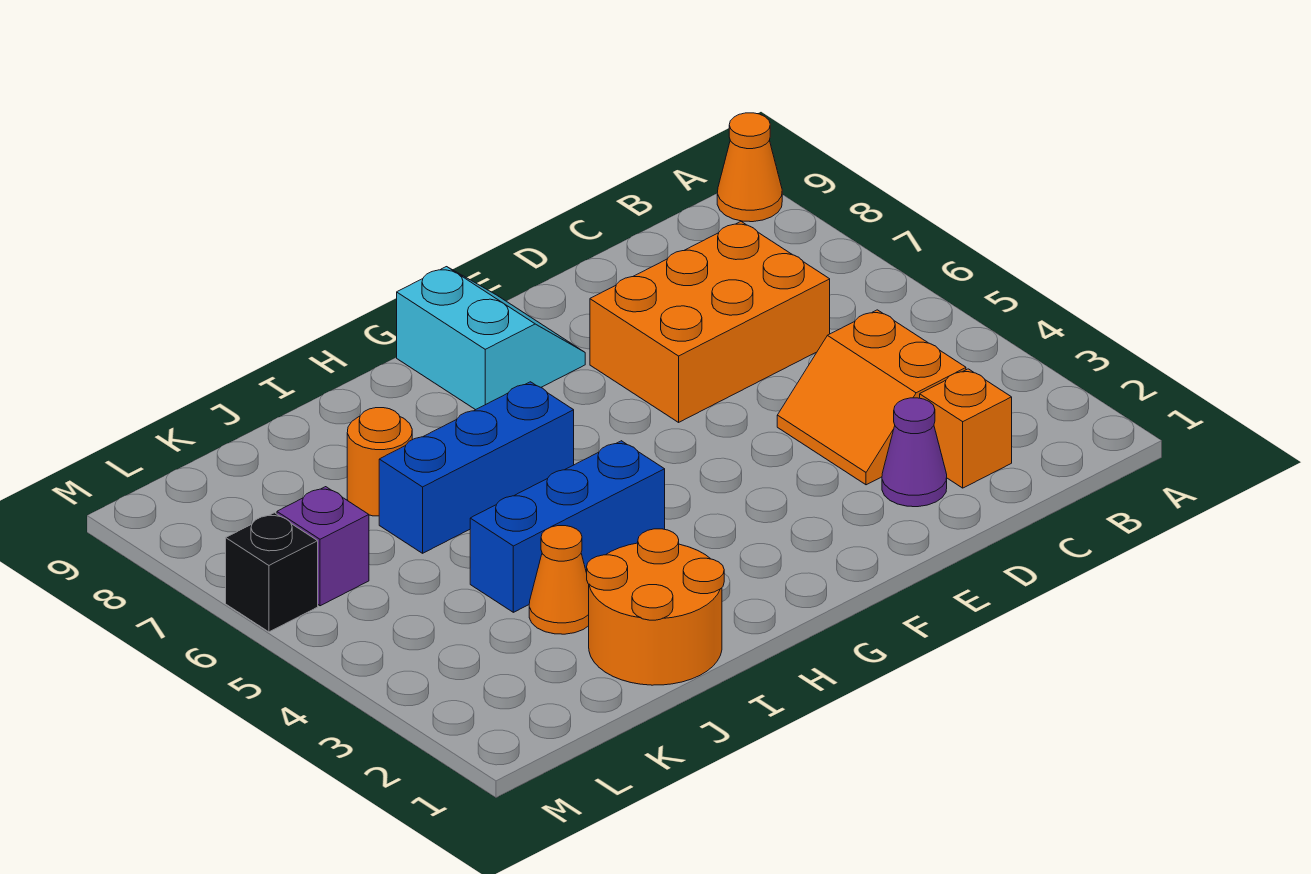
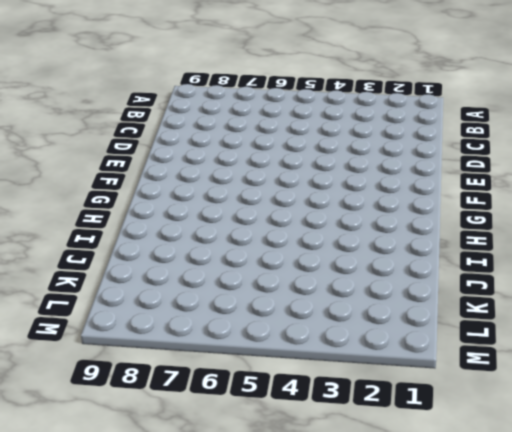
none -> orange 1x1 cone [717,113,782,222]
none -> orange 1x1 brick [920,369,1012,488]
none -> orange 2x2 slope [777,310,966,485]

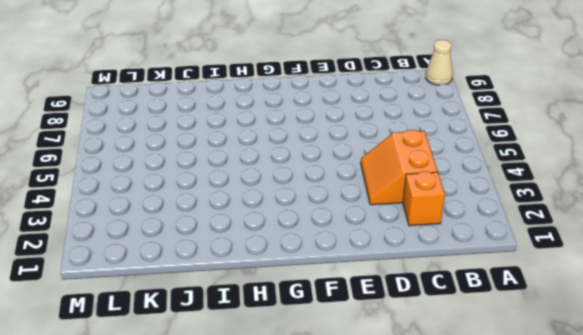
tan 1x1 cone [426,40,453,85] -> orange 1x1 cone [717,113,782,222]
none -> orange 2x3 brick [590,222,830,422]
none -> purple 1x1 cone [882,398,947,507]
none -> cyan 2x2 slope [397,267,585,410]

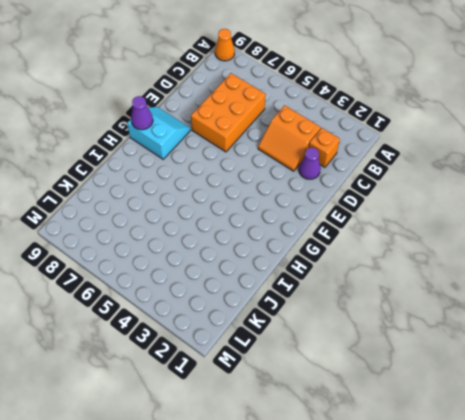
purple 1x1 cone [131,96,153,130] -> none
none -> blue 1x3 brick [470,441,665,612]
none -> blue 1x3 brick [379,382,574,553]
none -> orange 2x2 round brick [587,529,724,685]

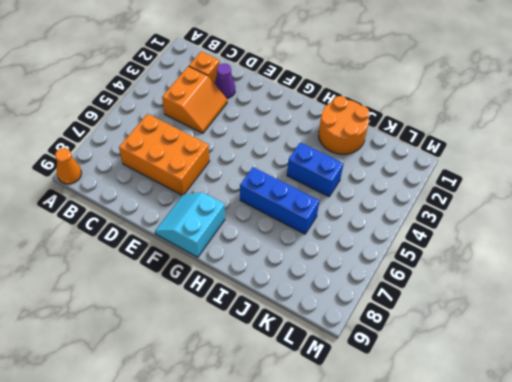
blue 1x2 brick [287,142,344,197] -> blue 1x3 brick [470,441,665,612]
none -> orange 1x1 cone [529,526,589,634]
none -> orange 1x1 round brick [347,408,412,516]
none -> purple 1x1 brick [277,487,369,606]

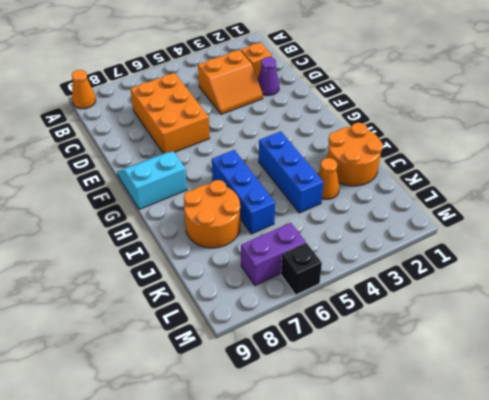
orange 2x2 round brick [184,180,240,248] -> orange 1x1 round brick [347,408,412,516]
purple 1x2 brick [241,223,306,285] -> purple 1x1 brick [277,487,369,606]

